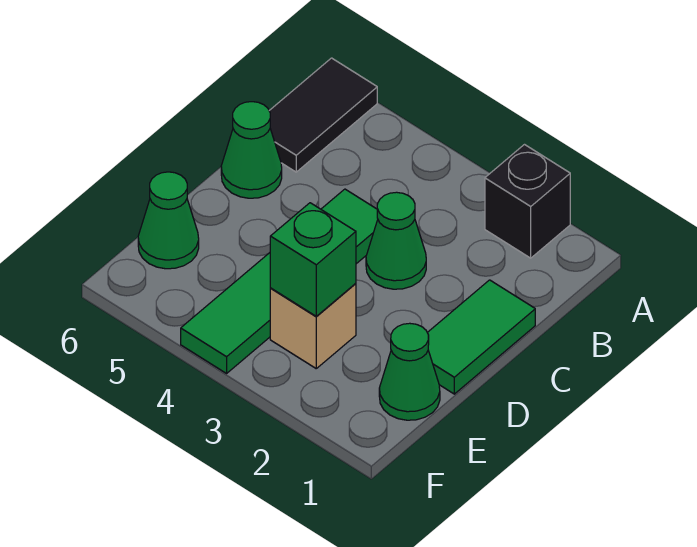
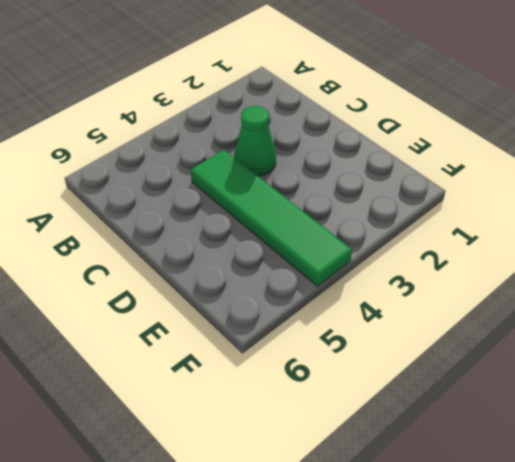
none -> black 1x1 brick [485,145,570,258]
none -> black 1x2 tile [269,58,377,172]

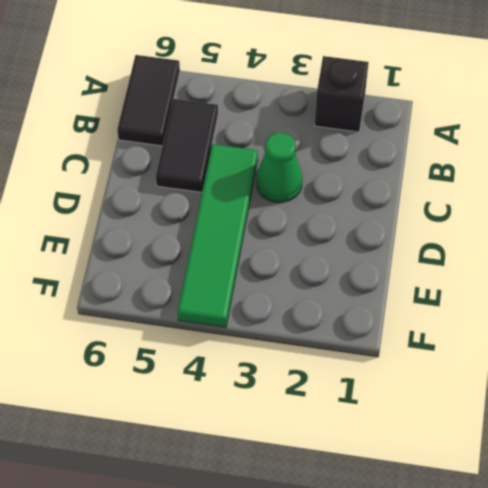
black 1x2 tile [156,99,218,192] -> none
none -> green 1x2 tile [427,280,535,394]
none -> green 1x1 cone [221,102,282,198]

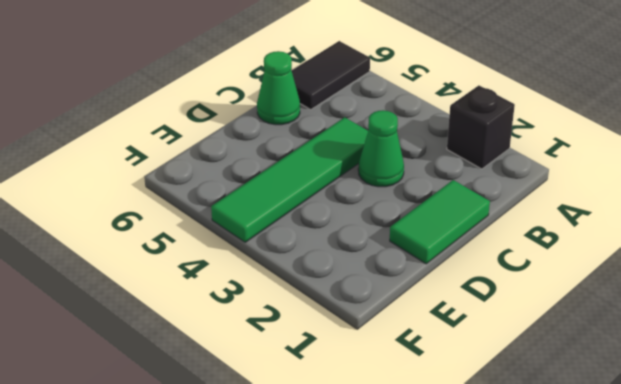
none -> green 1x1 cone [379,323,440,420]
none -> tan 1x1 brick [270,284,356,368]

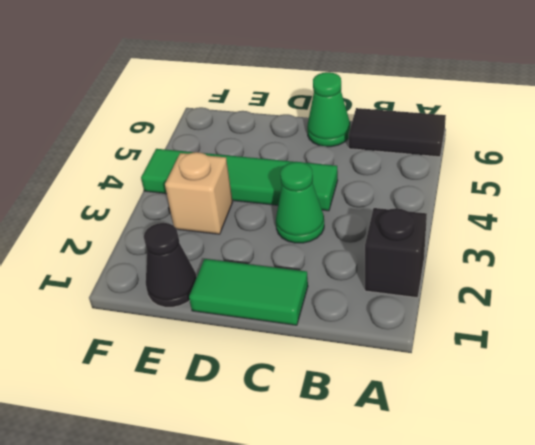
black 1x1 cone [144,223,197,307] -> green 1x1 cone [379,323,440,420]
none -> green 1x1 cone [138,172,199,269]
none -> green 1x1 brick [270,203,356,316]

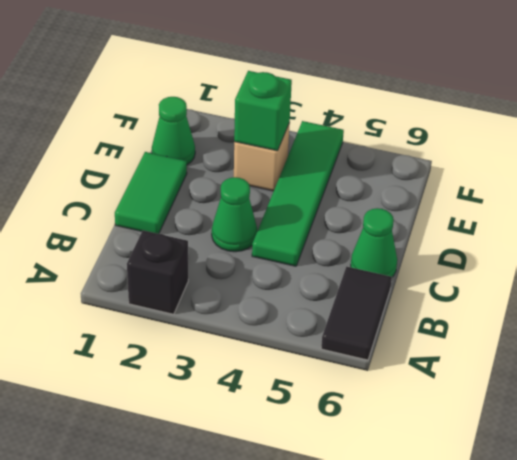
none -> green 1x1 cone [138,172,199,269]

